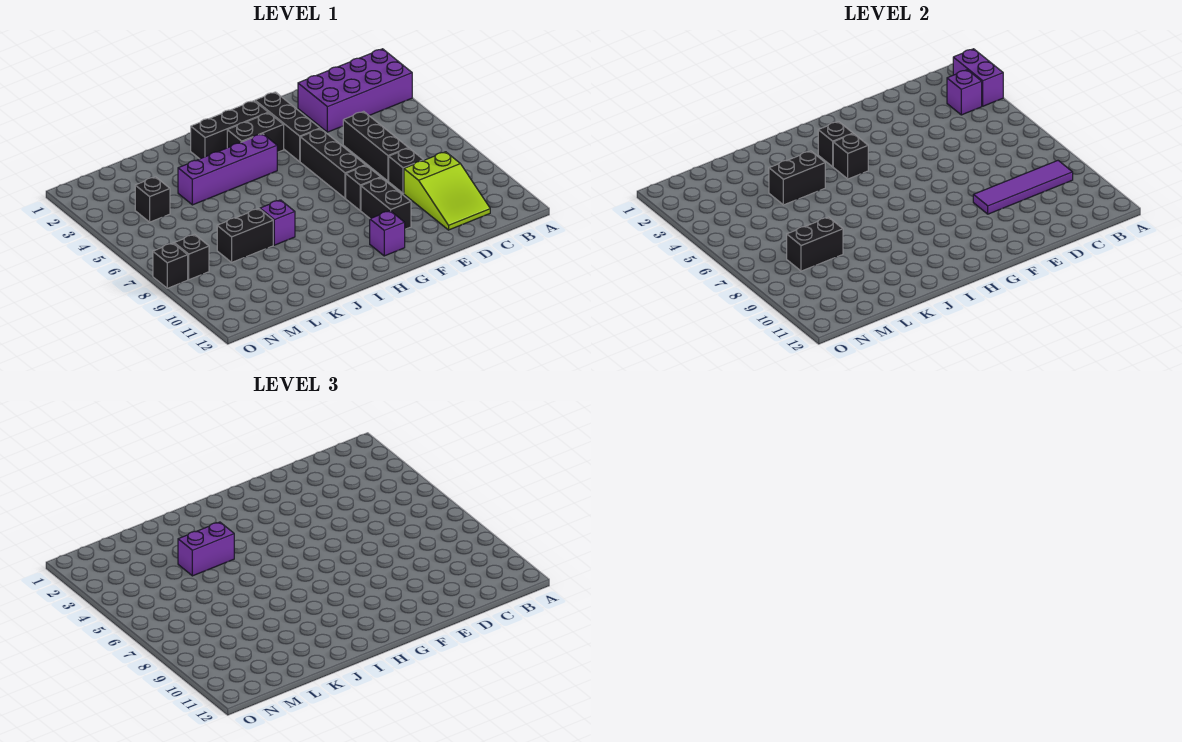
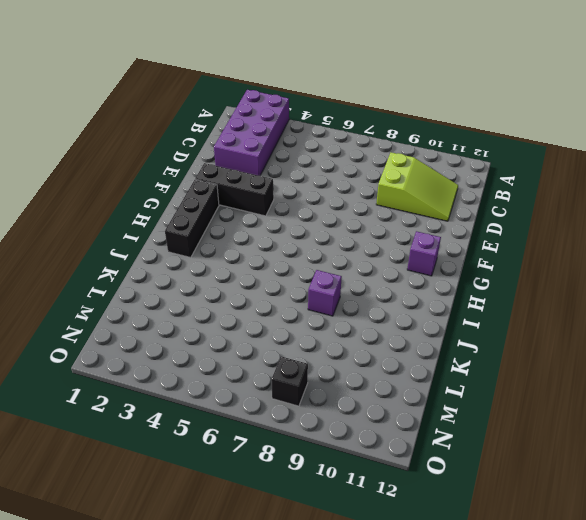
none -> black 1x3 brick [343,111,408,181]
none -> black 1x1 brick [389,148,424,193]
none -> black 1x3 brick [300,129,366,198]

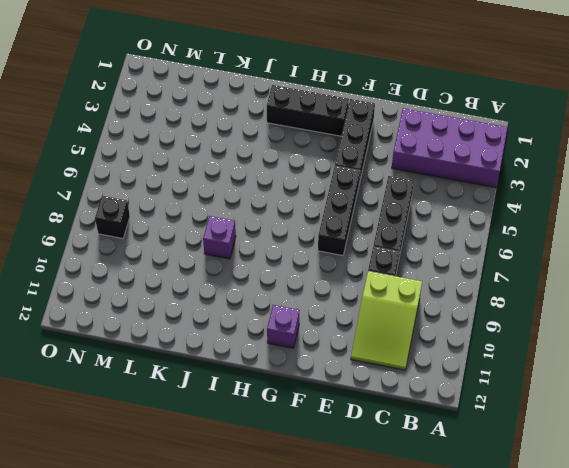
none -> black 1x1 brick [346,166,381,211]
none -> black 1x2 brick [361,178,411,229]
none -> black 1x2 brick [227,113,284,152]

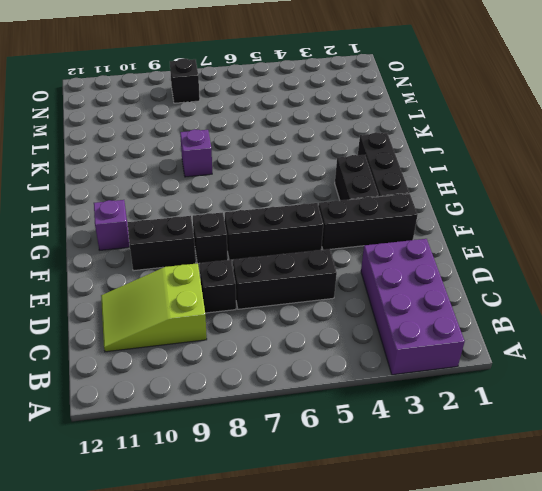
none -> purple 1x4 brick [178,134,277,205]
none -> black 1x2 brick [217,209,273,262]
none -> black 1x1 brick [135,177,170,222]

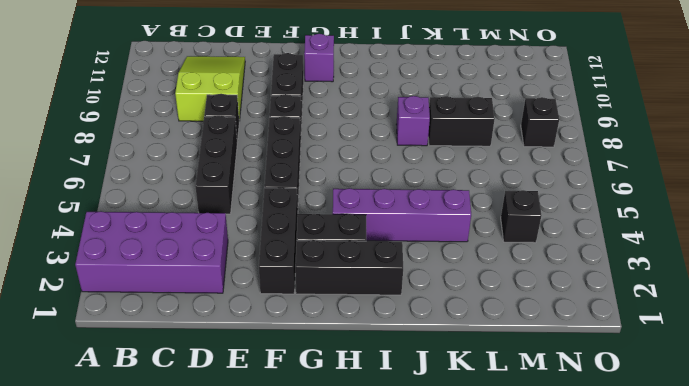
none -> black 1x1 brick [153,243,188,288]
none -> purple 1x2 brick [953,49,1003,106]
none -> purple 1x1 brick [947,70,982,115]

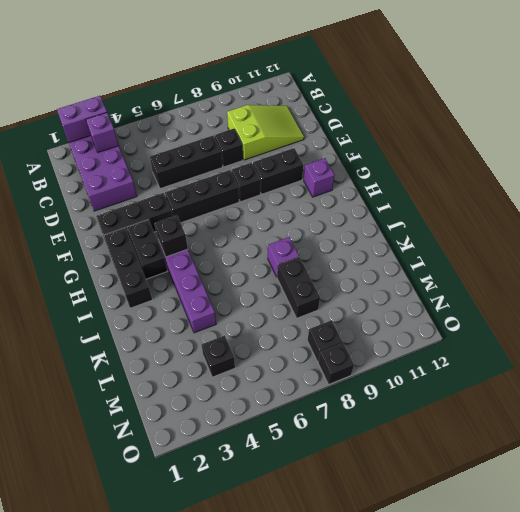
none -> purple 1x4 tile [973,161,1073,214]
none -> black 1x1 brick [818,122,853,167]
none -> black 1x2 brick [769,151,825,205]

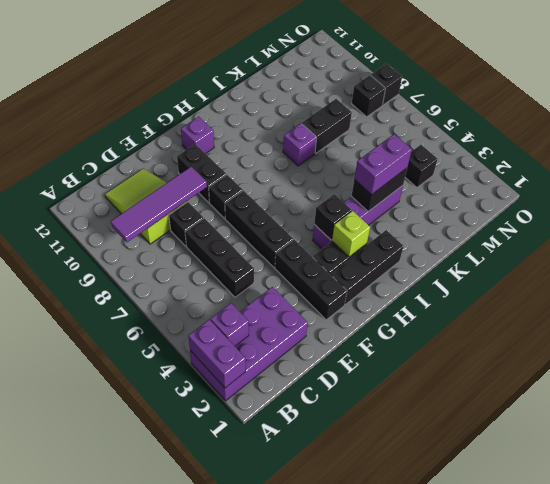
lime 1x1 brick [332,211,370,257] -> black 1x1 brick [818,122,853,167]
none -> black 1x2 brick [787,217,843,271]

